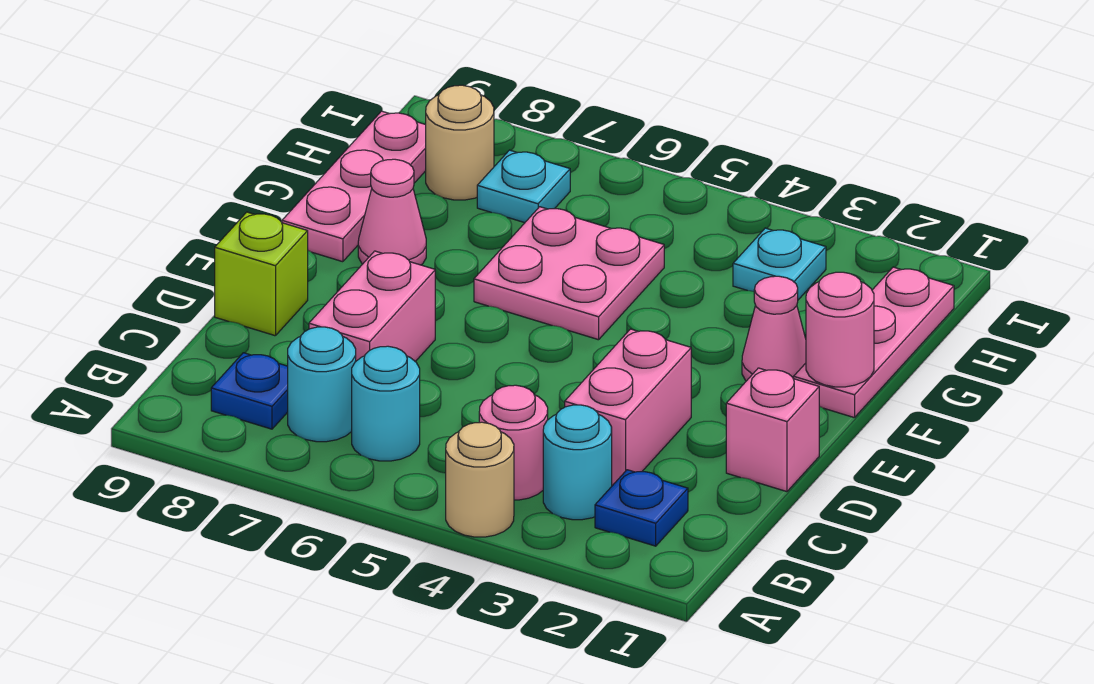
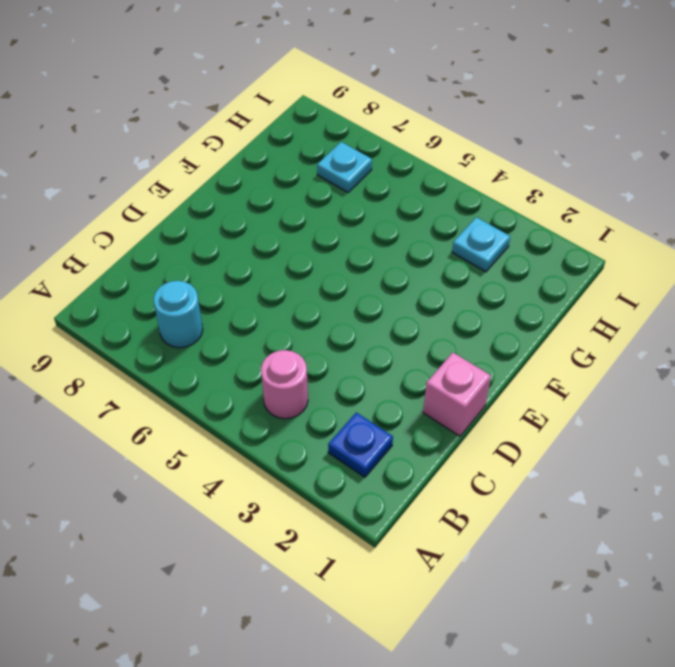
none -> tan 1x1 round brick [446,422,514,537]
none -> cyan 1x1 round brick [543,405,612,520]
none -> cyan 1x1 round brick [352,346,420,461]

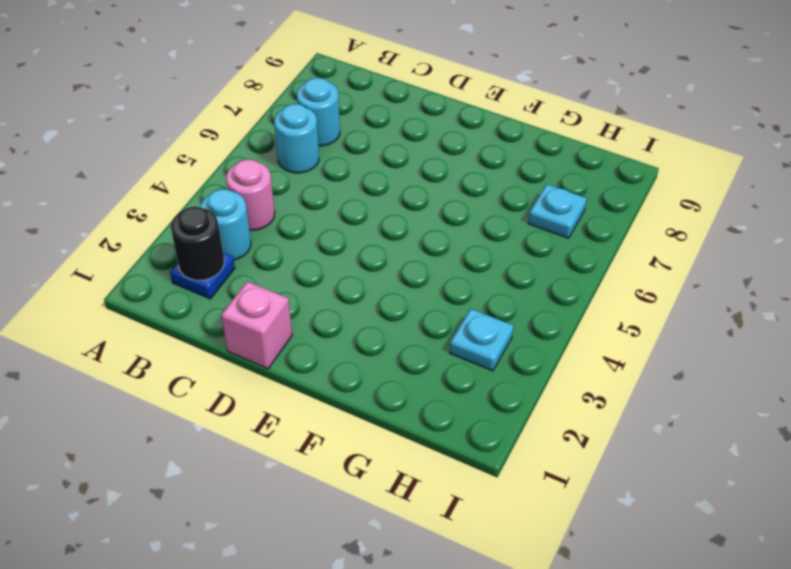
black 1x1 round brick [171,207,224,280] -> none
none -> tan 1x1 round brick [446,422,514,537]
none -> blue 1x1 plate [211,353,288,429]
none -> pink 1x2 brick [565,329,691,486]

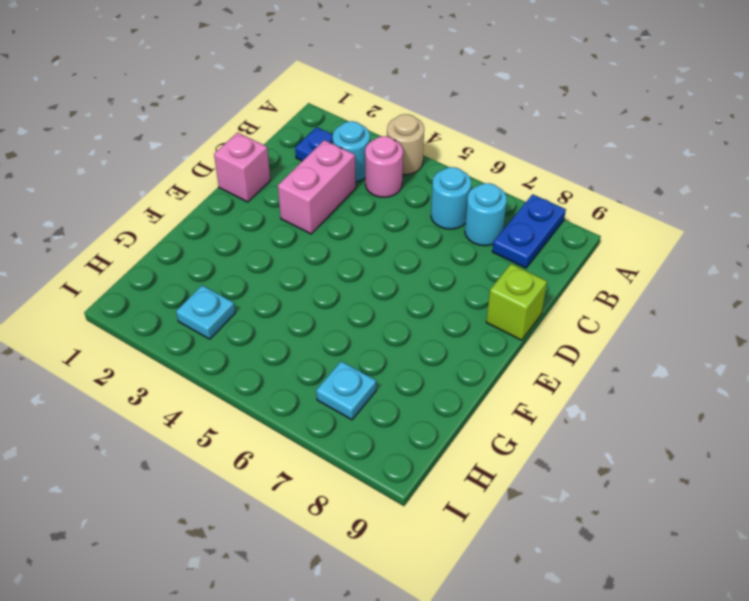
blue 1x2 plate [492,194,566,268] -> blue 1x1 plate [211,353,288,429]
none -> pink 1x2 brick [309,251,435,362]
none -> pink 1x3 plate [794,267,954,418]
none -> pink 1x1 cone [742,276,806,381]

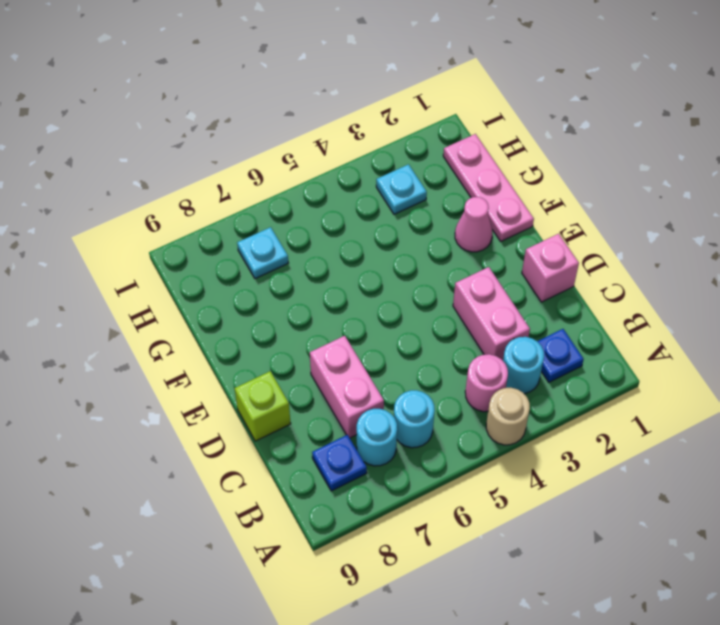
none -> pink 2x2 plate [474,207,664,340]
none -> pink 1x1 cone [358,159,426,265]
none -> pink 1x3 plate [282,111,426,262]

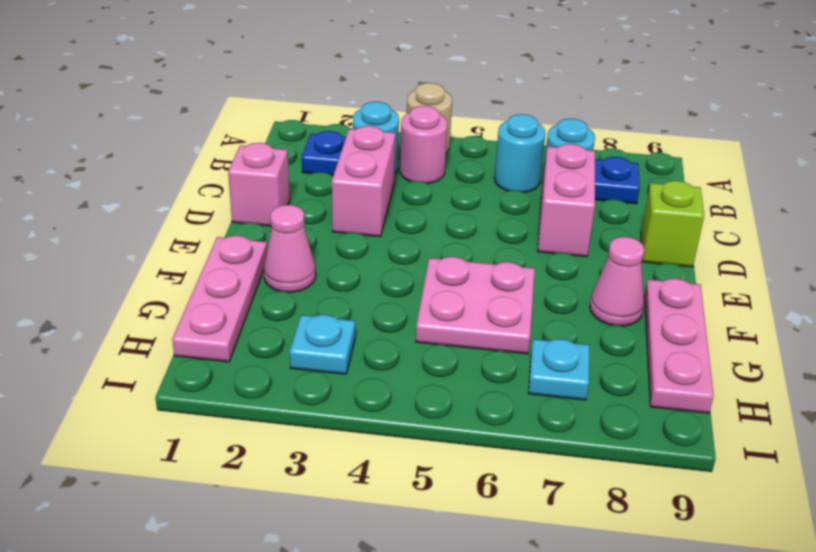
none -> tan 1x1 round brick [425,85,494,200]
none -> pink 1x1 round brick [806,272,874,387]

